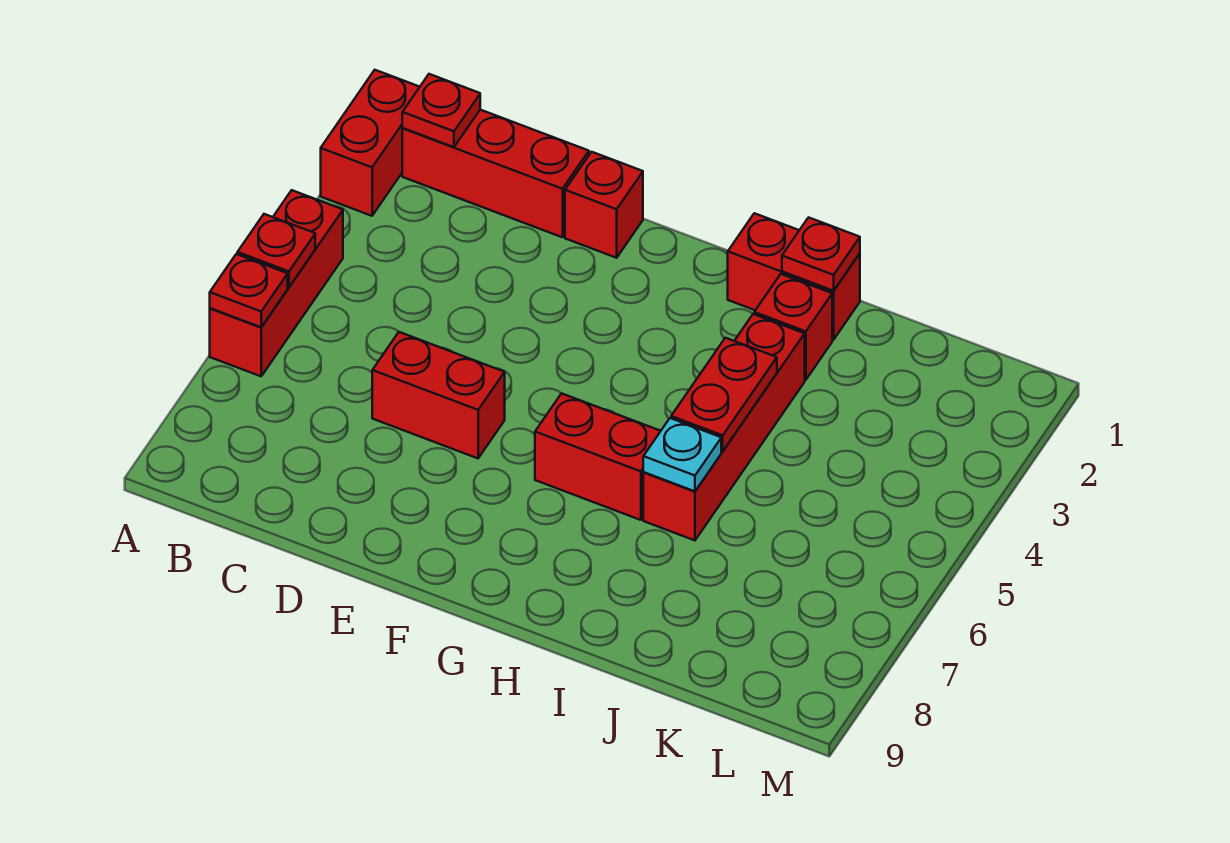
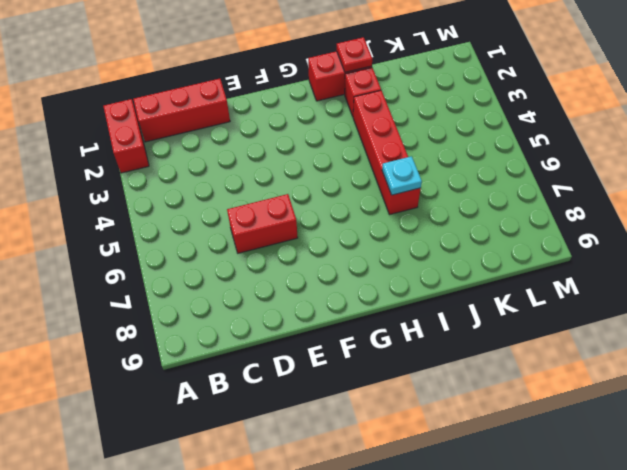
none -> red 1x3 brick [210,190,343,376]
none -> red 1x1 brick [565,152,643,258]
none -> red 1x2 brick [535,393,660,520]

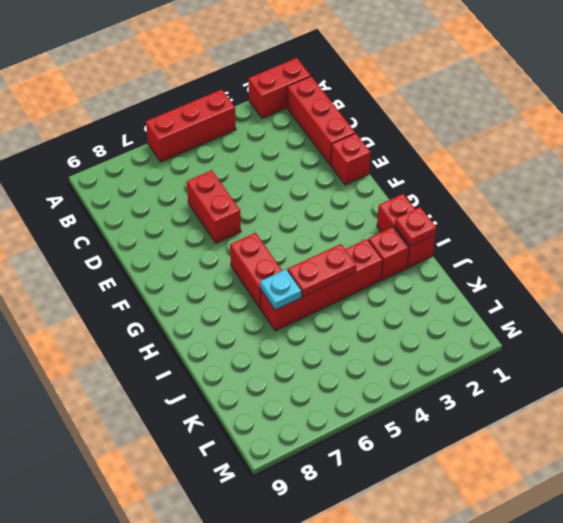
none -> red 1x1 plate [237,214,315,287]
none -> red 1x1 plate [210,254,288,327]
none -> red 1x1 plate [402,74,480,147]

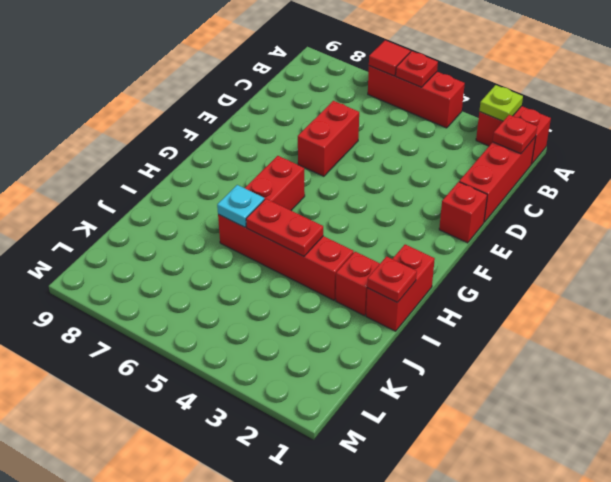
lime 1x1 plate [480,85,523,121] -> none
red 1x1 tile [369,40,410,76] -> red 1x1 plate [210,254,288,327]

